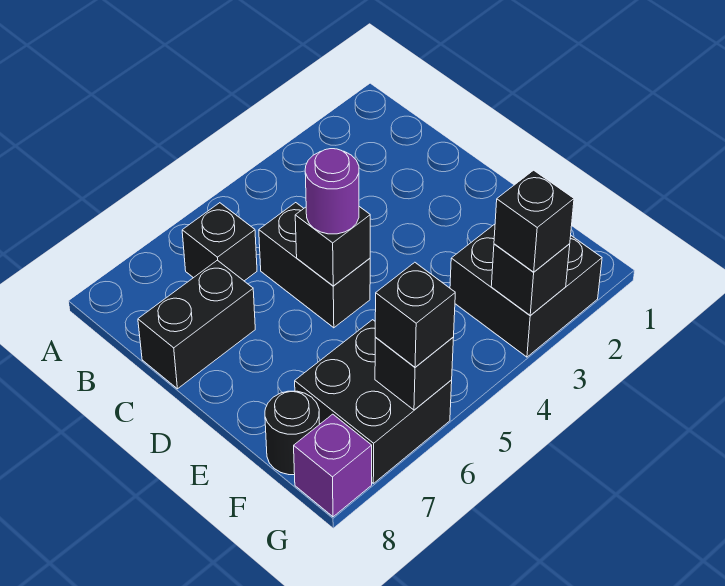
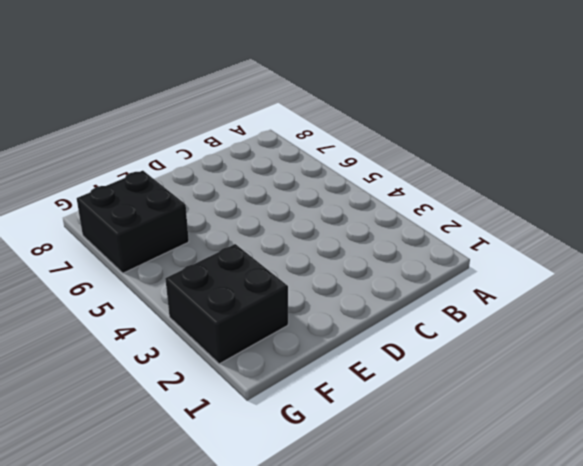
none -> black 1x1 brick [182,203,257,281]
none -> black 1x2 brick [259,203,370,328]
none -> black 1x2 brick [138,260,255,389]

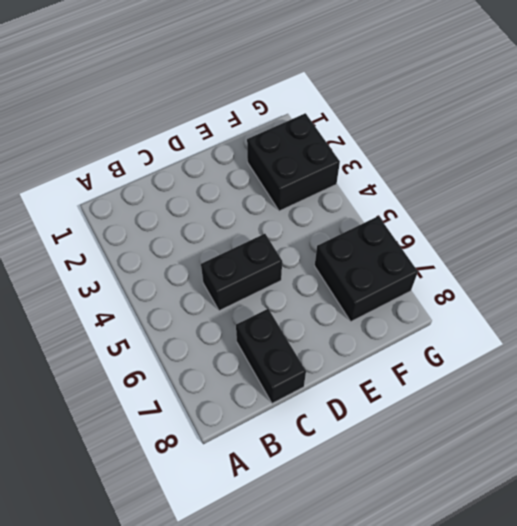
none -> black 1x1 brick [182,203,257,281]
none -> black 1x1 round brick [265,391,320,475]
none -> purple 1x1 brick [294,414,372,517]

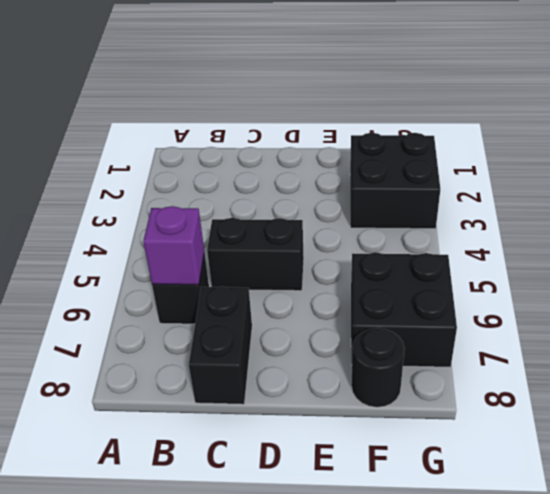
purple 1x1 brick [143,206,204,285] -> purple 1x1 brick moved to [294,414,372,517]
none -> black 1x1 brick [295,207,370,286]
none -> black 1x1 brick [491,244,570,316]
none -> black 1x1 brick [375,337,454,410]

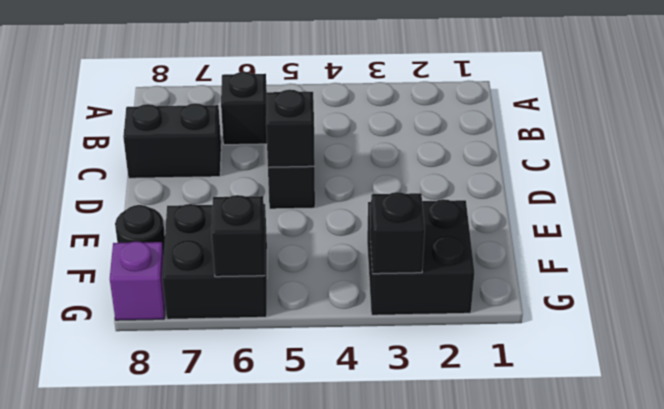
none -> purple 1x1 round brick [305,149,359,234]
none -> black 1x1 brick [494,170,574,272]
none -> black 1x1 brick [375,262,455,367]

